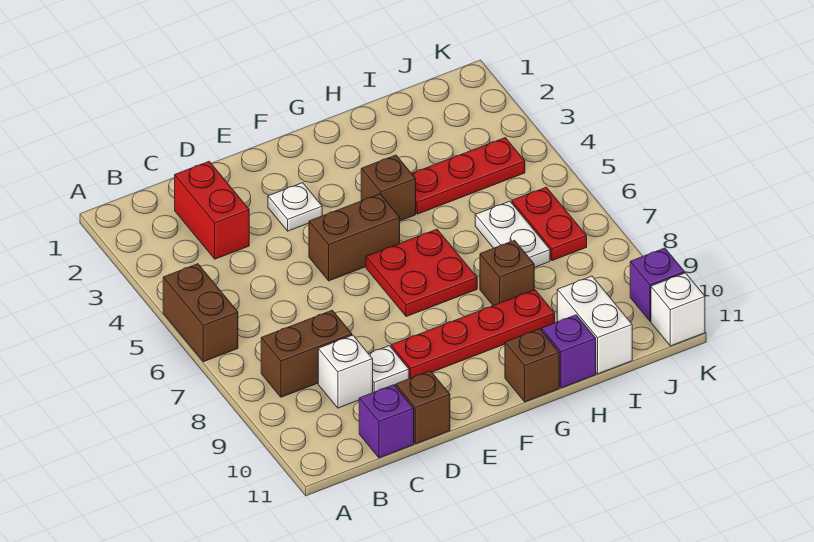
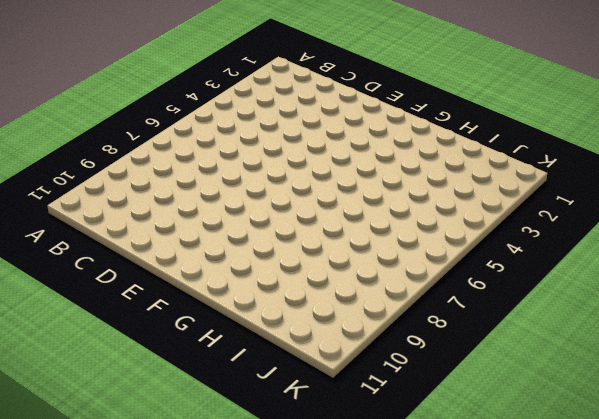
none -> brown 1x2 brick [163,264,238,362]
none -> brown 1x2 brick [261,310,352,397]
none -> red 1x2 brick [175,161,249,259]

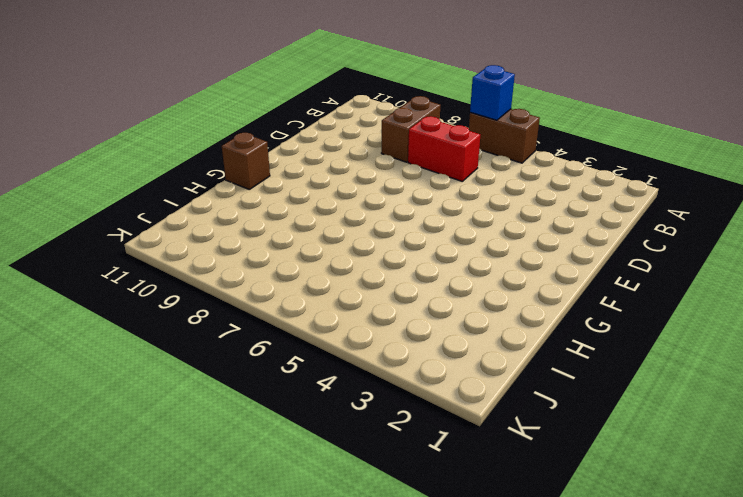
blue 1x1 brick [470,65,515,120] -> none
red 1x2 brick [408,116,480,181] -> red 1x2 brick moved to [175,161,249,259]
none -> white 1x1 brick [318,335,373,408]
none -> purple 1x1 brick [359,385,414,458]
none -> white 1x1 plate [369,346,409,393]

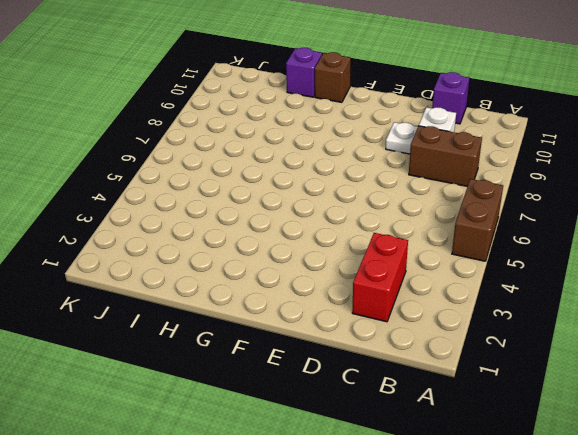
none -> brown 1x1 brick [396,371,450,444]
none -> white 1x1 plate [268,183,322,231]
none -> brown 1x2 brick [309,194,400,281]

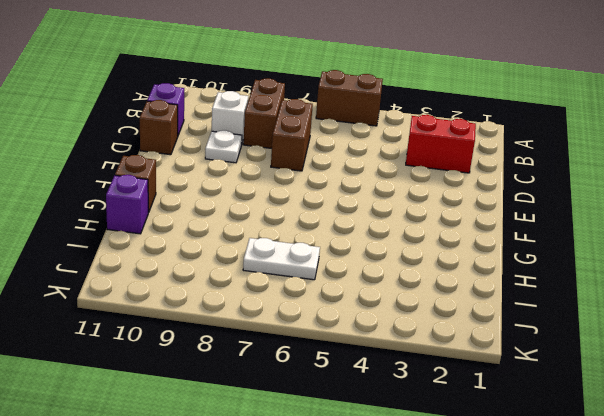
brown 1x2 brick [271,99,313,171] -> brown 1x2 brick moved to [309,194,400,281]
none -> white 1x1 plate [268,183,322,231]
none -> red 1x4 plate [391,290,555,379]
none -> red 2x2 plate [366,229,477,317]

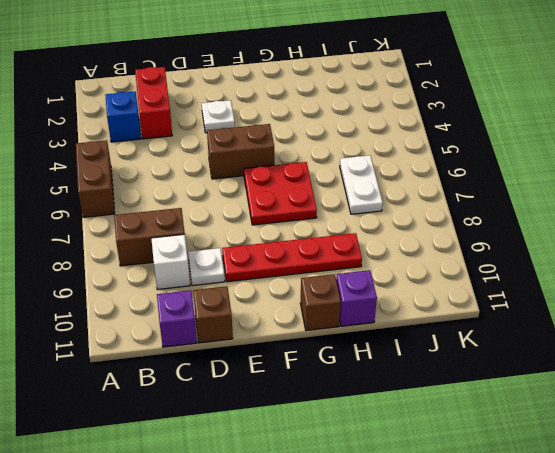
blue 1x1 brick [105,92,141,142] -> none
none -> brown 1x1 brick [361,155,416,221]
none -> red 1x3 plate [412,138,525,214]
none -> brown 1x1 brick [480,240,534,306]

